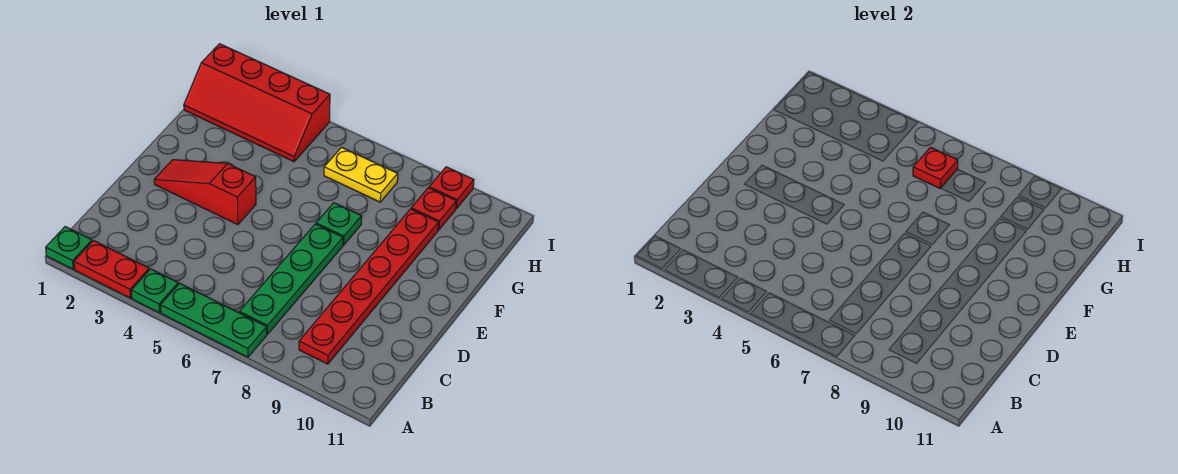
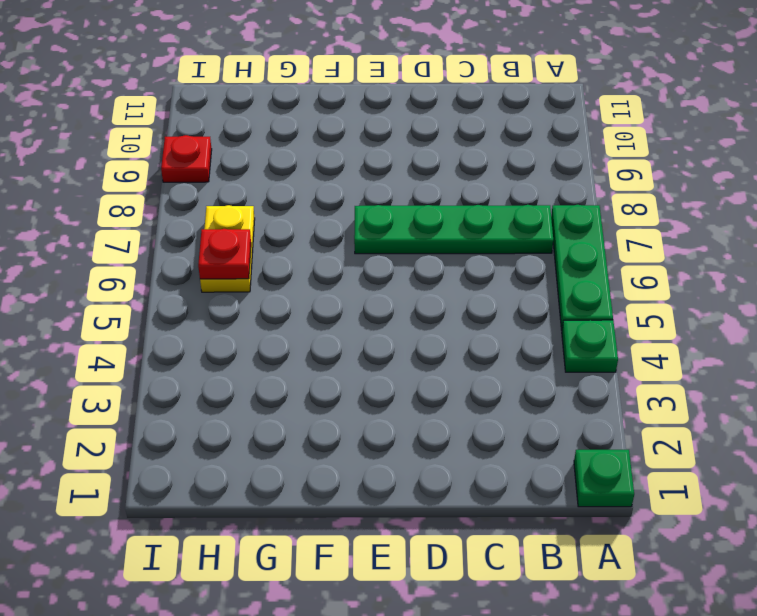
none -> red 1x2 plate [74,241,149,298]
none -> red 1x6 plate [299,209,439,364]
none -> red 1x3 slope [154,160,256,225]

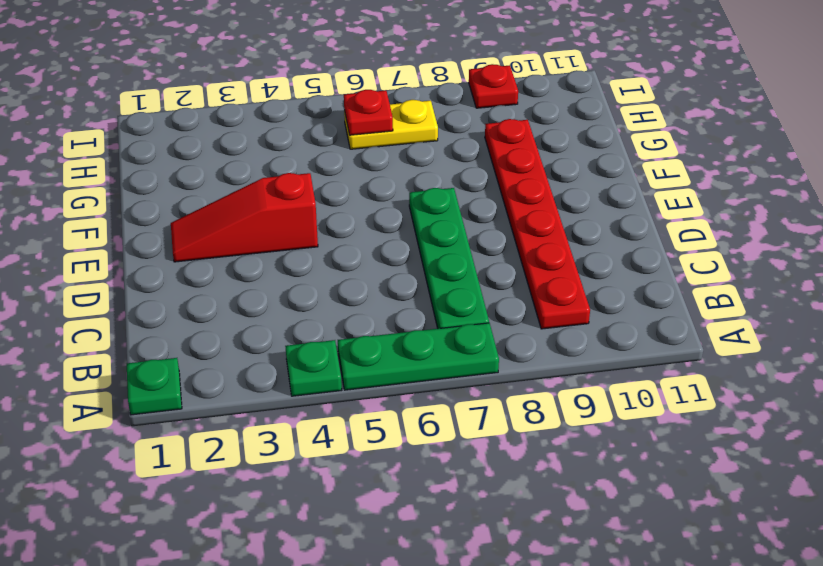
none -> red 1x2 plate [74,241,149,298]
none -> green 1x1 plate [316,203,362,245]
none -> red 2x4 slope [184,44,330,162]

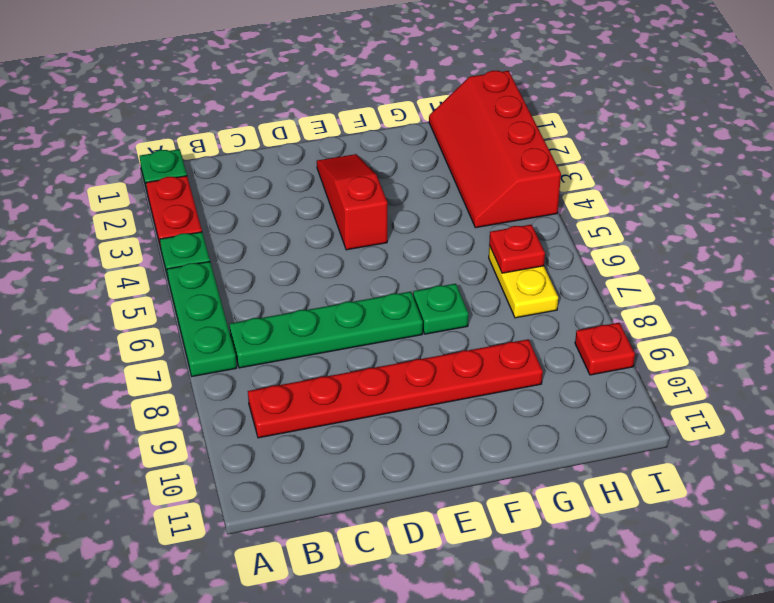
none -> red 1x1 plate [411,188,456,230]

